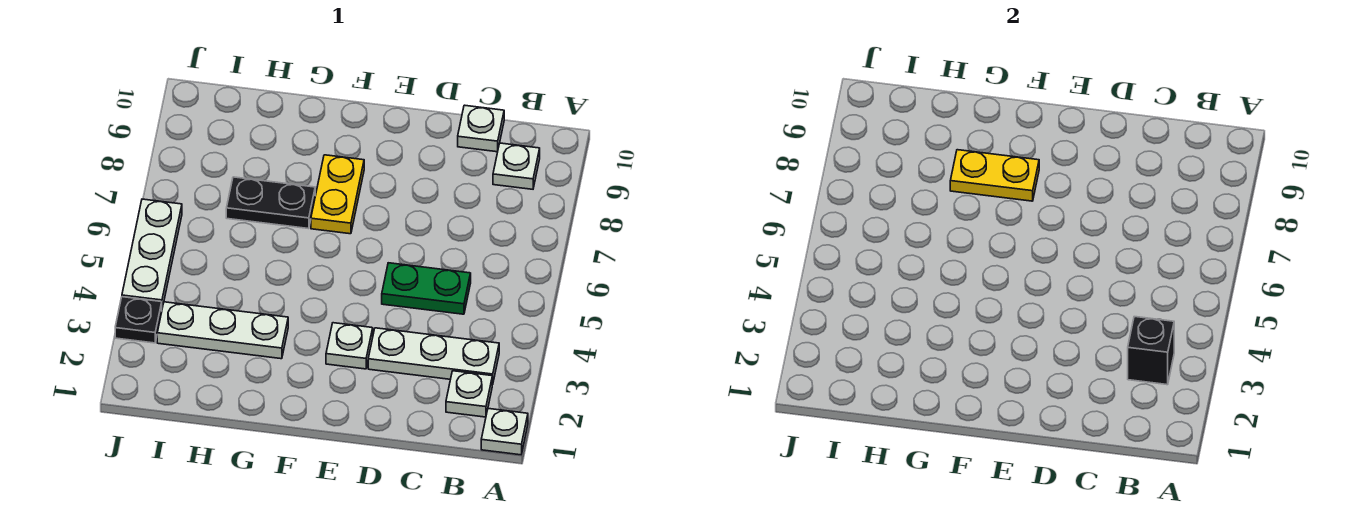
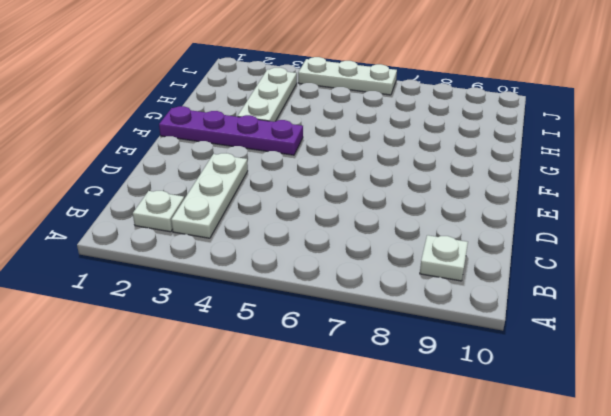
purple 1x4 plate [159,106,303,155] -> none
none -> white 1x1 plate [481,409,528,455]
none -> green 1x2 plate [382,263,471,314]
none -> white 1x1 plate [458,105,504,152]

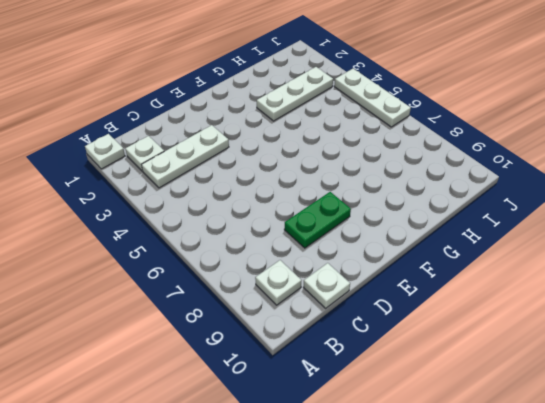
green 1x2 plate [284,192,351,248] -> green 1x2 plate moved to [382,263,471,314]
none -> white 1x1 plate [326,323,373,369]
none -> yellow 1x2 plate [311,155,364,234]
none -> black 1x2 plate [226,177,315,229]

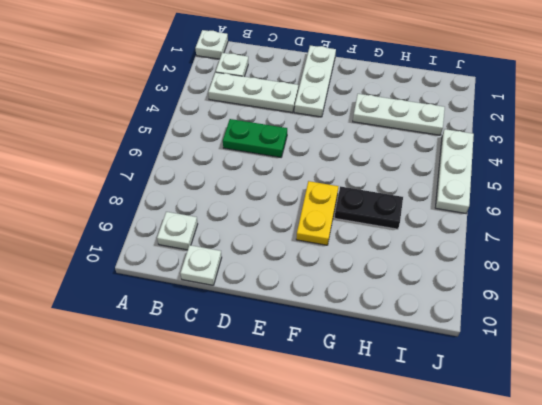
white 1x3 plate [294,46,336,117] -> white 1x1 plate [326,323,373,369]
none -> black 1x1 plate [115,297,162,343]
none -> black 1x1 brick [1128,317,1174,385]
none -> yellow 1x2 plate [950,150,1039,201]

